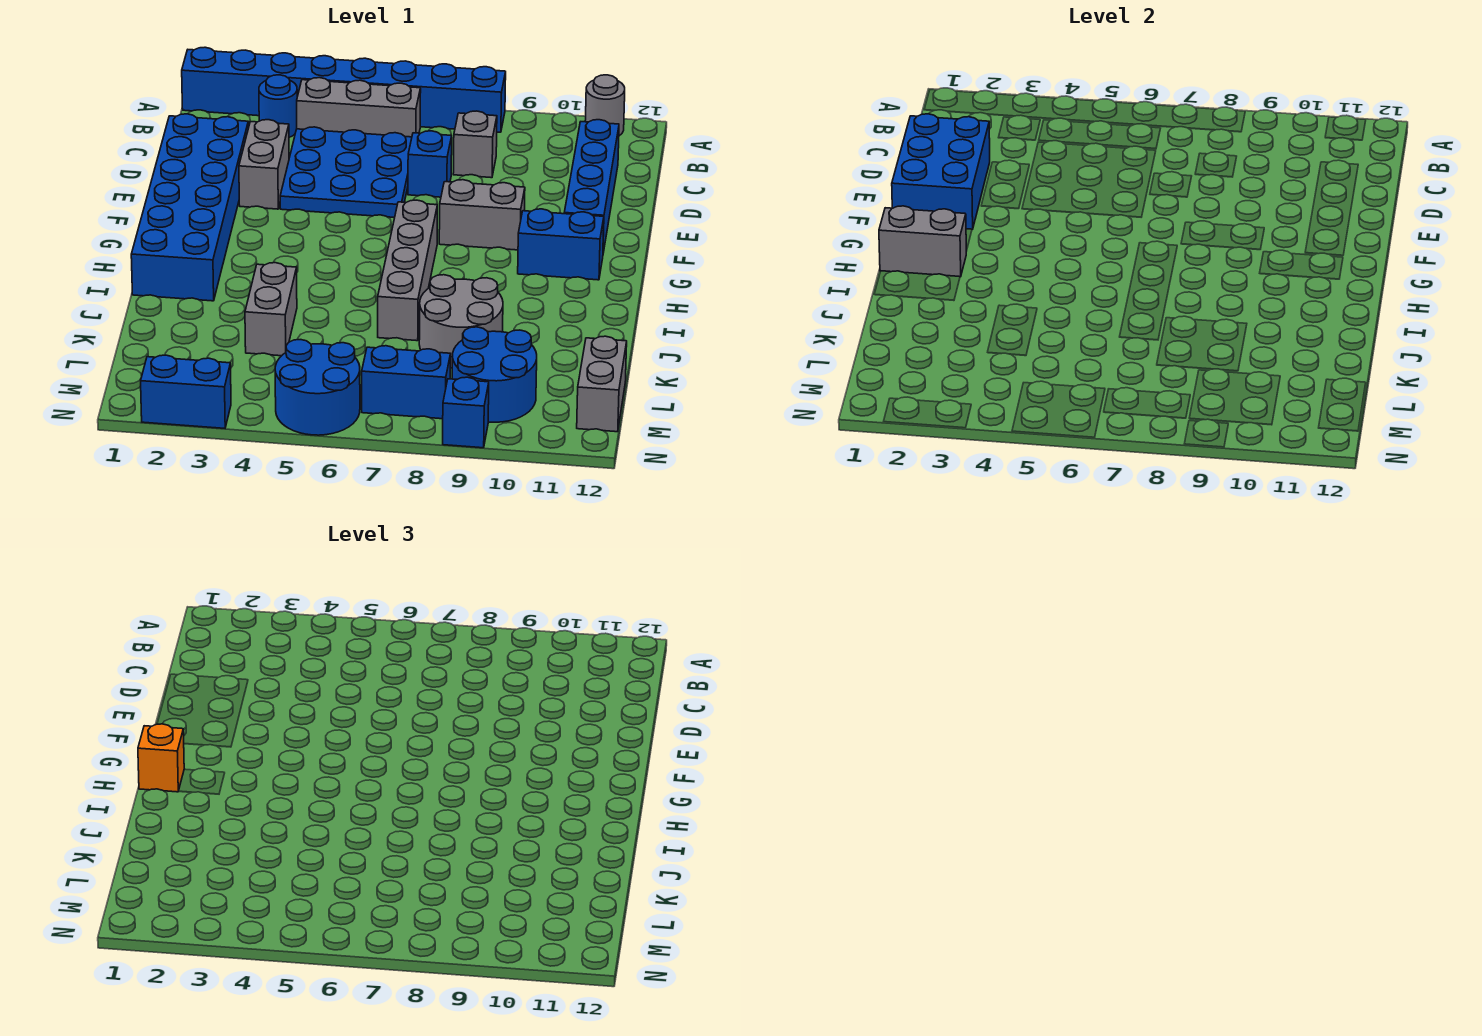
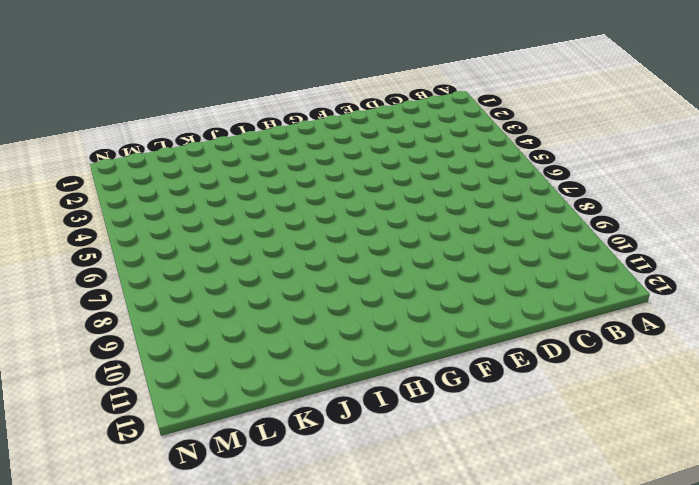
none -> blue 1x8 brick [182,47,506,132]
none -> grey 1x1 round brick [585,75,625,136]
none -> blue 1x1 round brick [259,75,297,137]

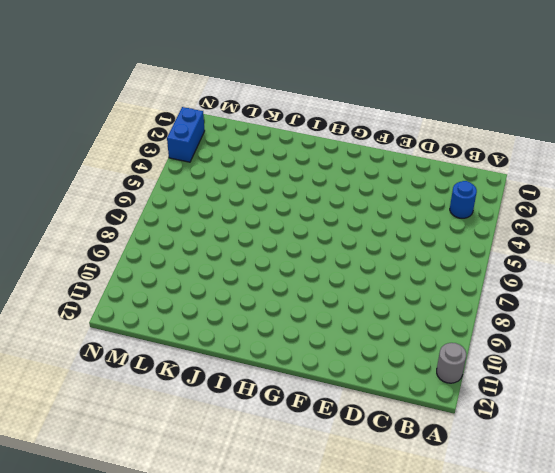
none -> blue 1x8 brick [182,47,506,132]
none -> grey 1x3 brick [297,78,421,137]
none -> blue 3x3 plate [280,127,412,217]

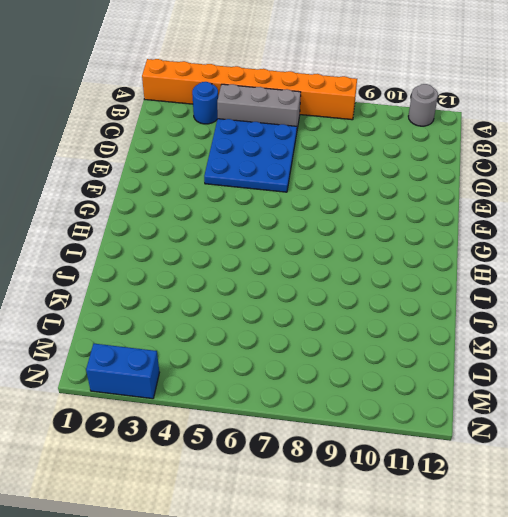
orange 1x8 brick [142,59,357,120] -> blue 1x8 brick [182,47,506,132]
none -> grey 1x1 brick [453,111,497,178]
none -> blue 1x4 brick [564,120,619,253]
none -> blue 2x6 brick [131,114,248,301]

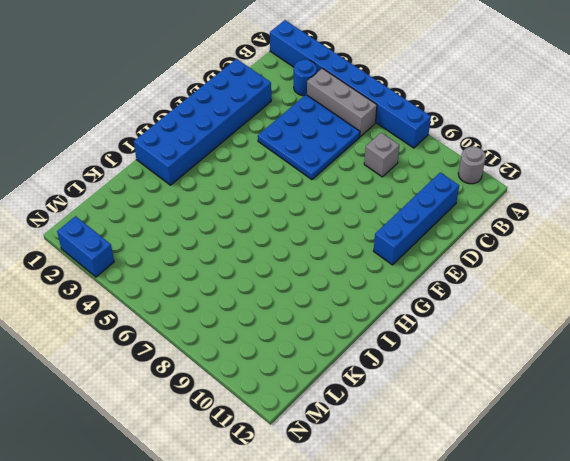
none -> grey 1x2 brick [239,120,289,209]
none -> blue 1x1 brick [408,131,452,197]
none -> grey 1x2 brick [439,180,525,250]

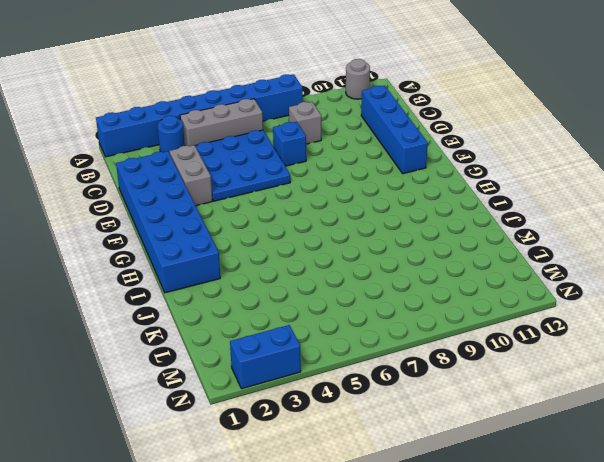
none -> grey 1x2 brick [439,180,525,250]
none -> grey 1x4 brick [378,200,437,341]
none -> blue 1x2 brick [518,209,604,280]

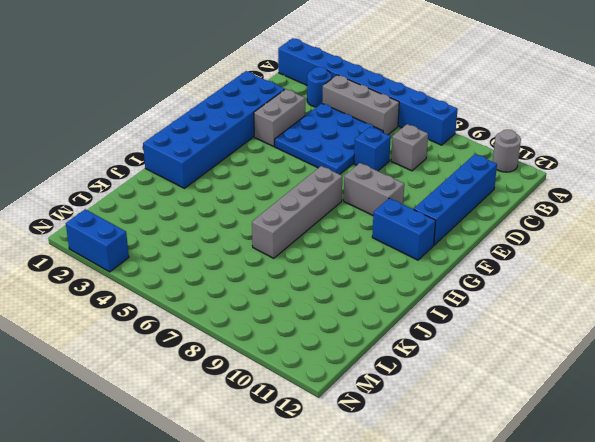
none -> grey 1x2 brick [245,263,297,356]
none -> grey 2x2 round brick [419,275,503,368]
none -> blue 2x2 round brick [452,327,537,422]

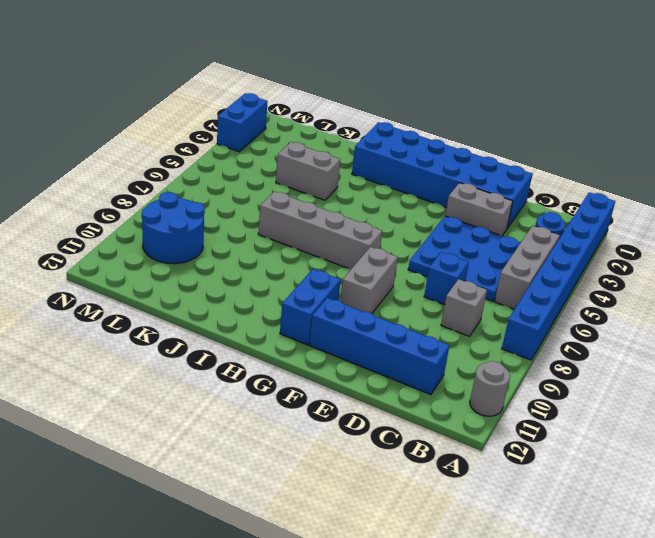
none -> grey 2x2 round brick [419,275,503,368]
none -> grey 1x2 brick [577,336,627,432]
none -> blue 2x2 round brick [275,340,360,435]

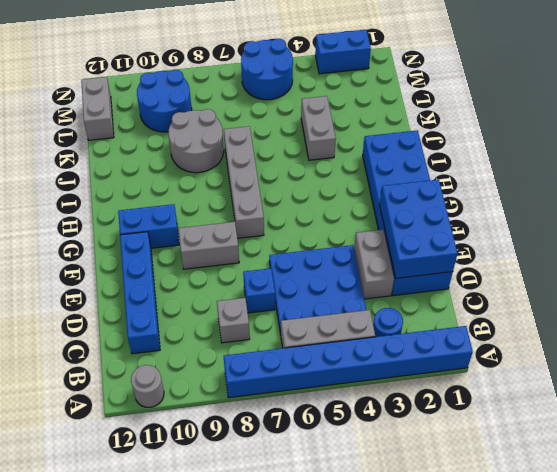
none -> blue 1x2 brick [362,346,451,419]
none -> blue 1x1 brick [443,377,489,448]
none -> grey 1x2 brick [879,206,966,277]

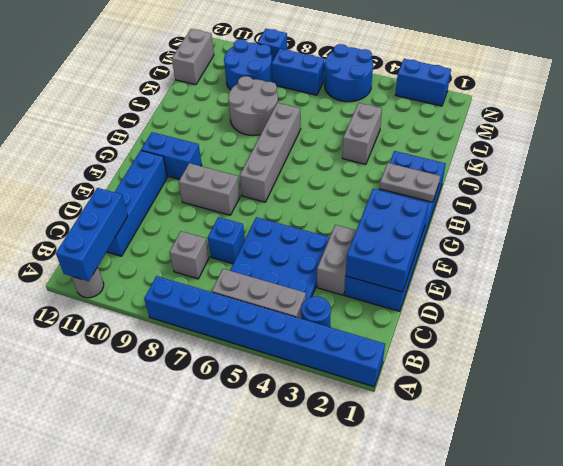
blue 1x3 brick [56,188,128,281] -> none
grey 1x2 plate [379,163,440,202] -> grey 1x2 brick [879,206,966,277]
none -> orange 1x1 brick [138,724,184,792]

